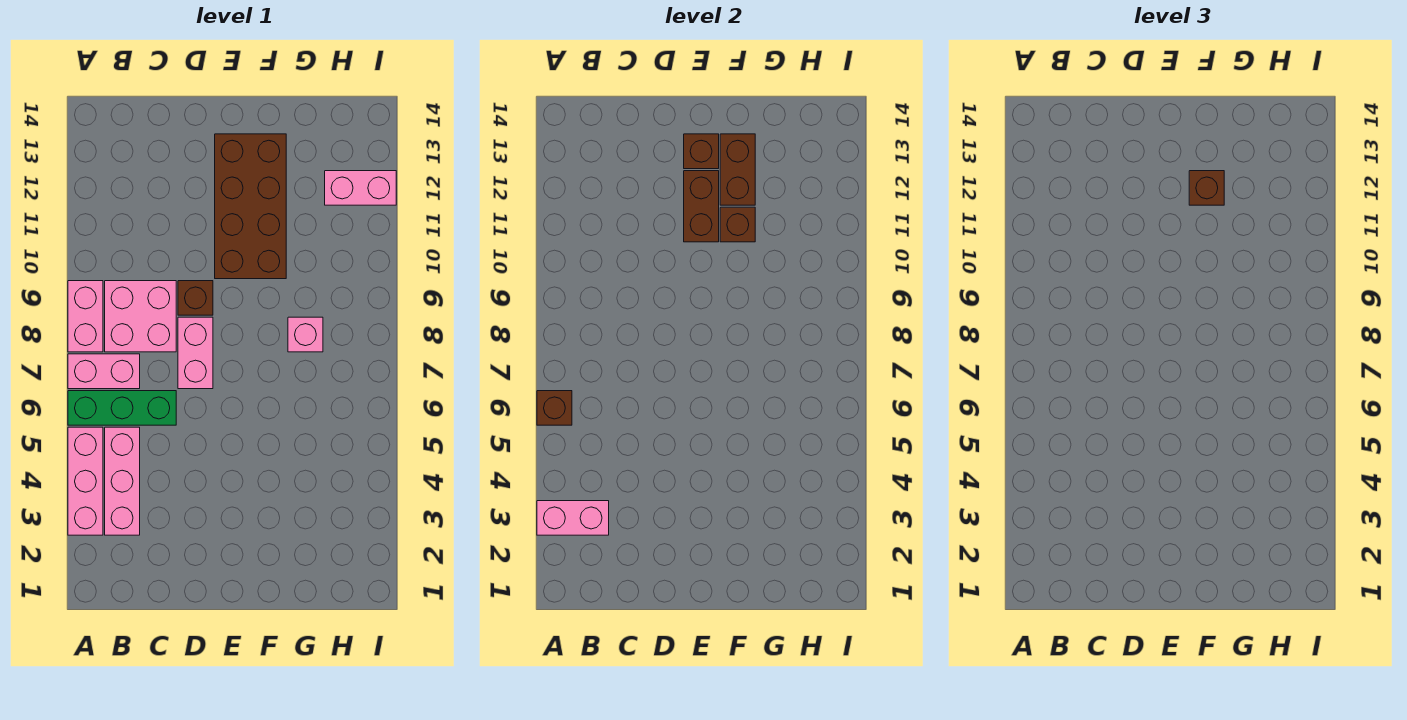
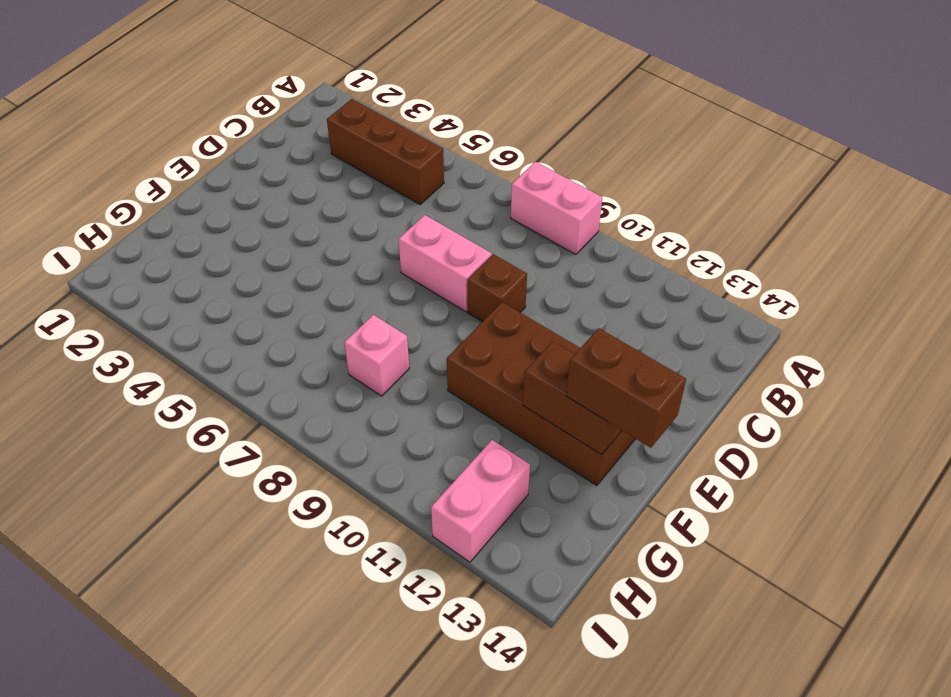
brown 1x3 brick [327,99,444,204] -> pink 1x3 brick [105,427,140,535]
brown 1x2 brick [566,328,686,448] -> brown 1x2 brick moved to [684,171,719,242]
none -> pink 1x3 brick [68,427,103,535]
none -> green 1x3 brick [68,391,176,425]
none -> pink 1x2 brick [68,354,140,389]

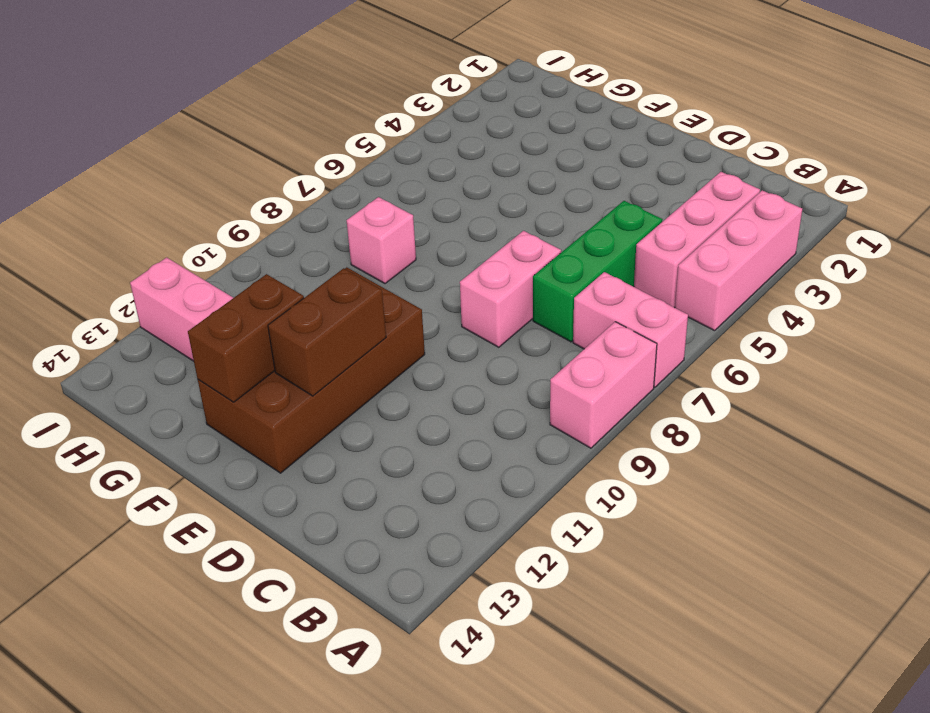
green 1x3 brick [533,201,663,342] -> green 1x3 brick turned to [68,391,176,425]
none -> pink 2x2 brick [105,281,176,352]
none -> brown 1x1 brick [178,281,213,315]
none -> pink 1x2 brick [537,501,609,535]

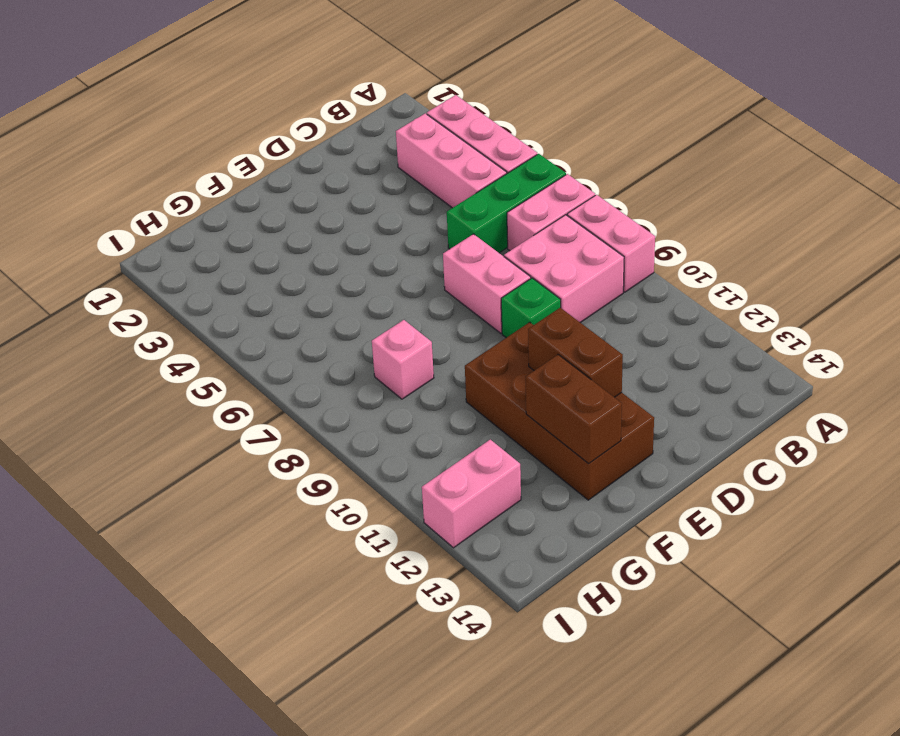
green 1x1 brick [501,278,561,338] -> brown 1x1 brick [178,281,213,315]
none -> pink 1x2 brick [537,501,609,535]
none -> brown 1x1 brick [537,391,572,425]
none -> brown 1x1 brick [684,134,719,169]

